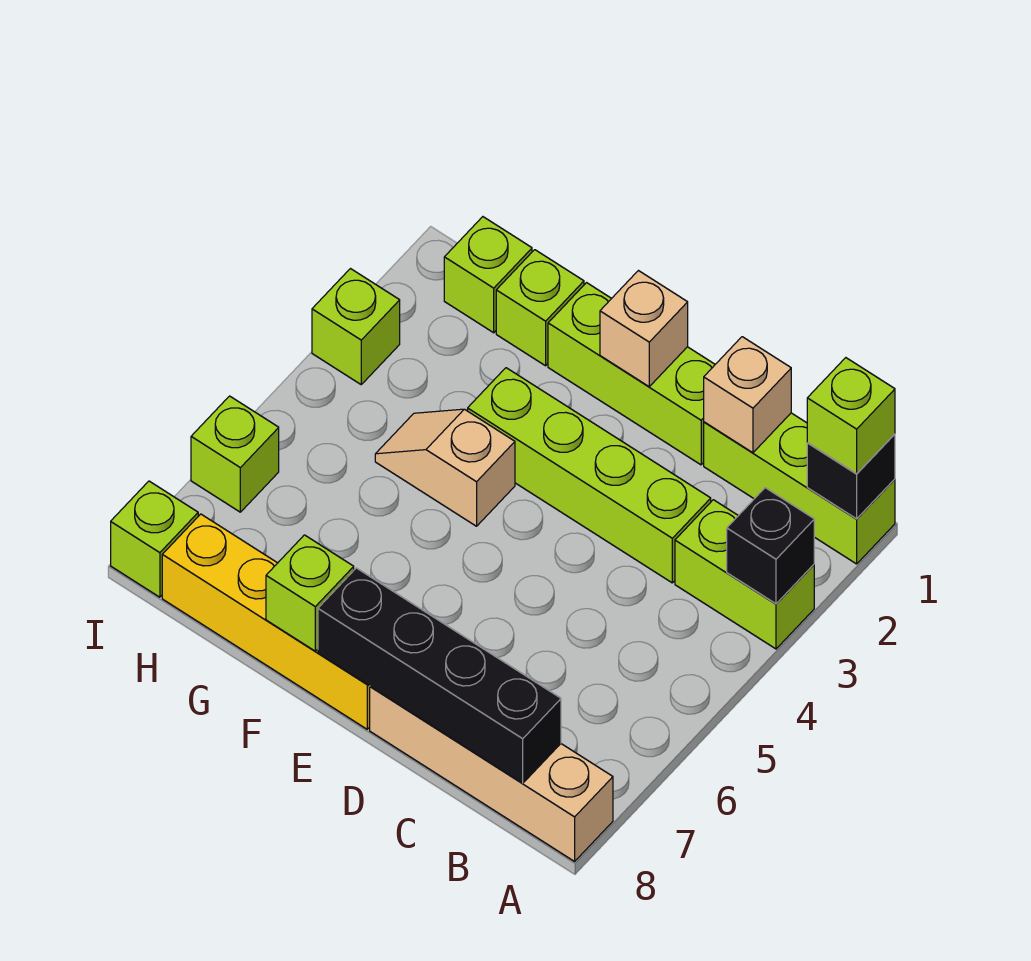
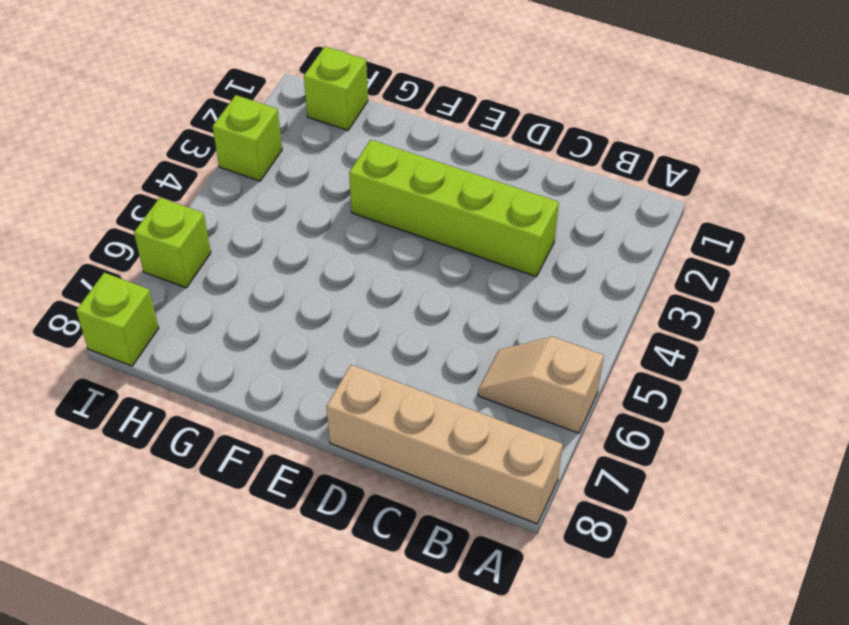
tan 1x2 slope [478,337,604,433] -> tan 1x2 slope moved to [375,409,515,526]
none -> lime 1x3 brick [704,413,895,564]
none -> lime 1x2 brick [675,500,814,649]
none -> lime 1x3 brick [548,283,715,465]

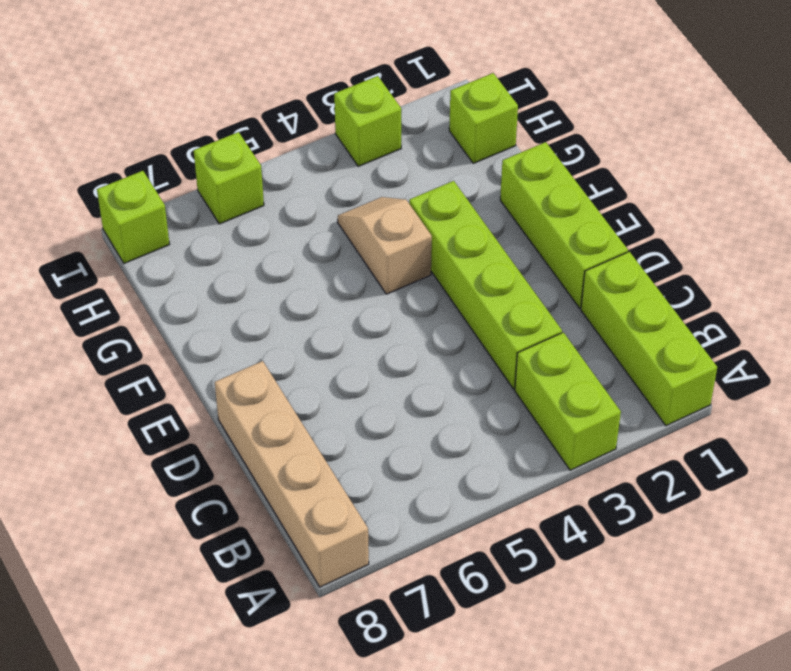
none -> yellow 1x4 brick [162,514,370,729]
none -> lime 1x1 brick [496,250,584,366]
none -> black 1x1 brick [807,434,895,519]

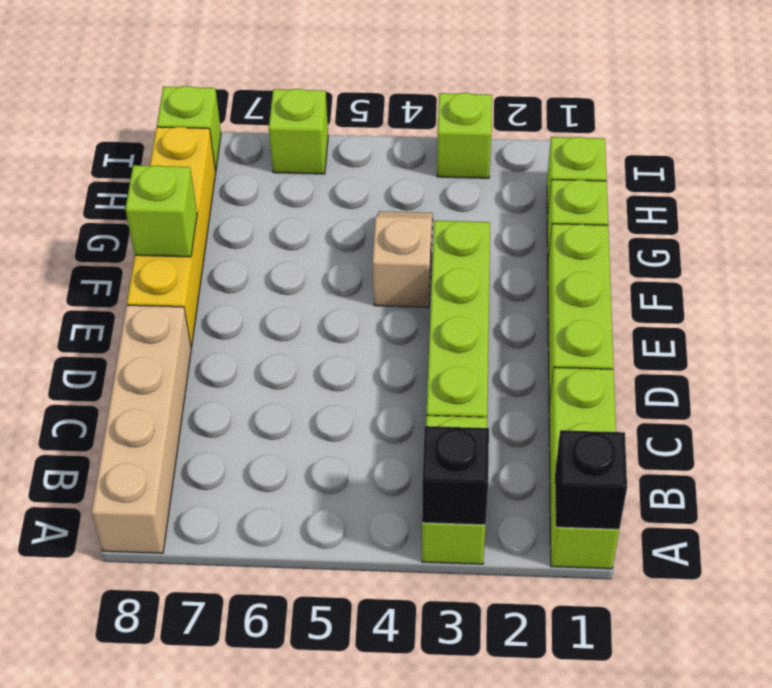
none -> black 1x4 brick [318,568,561,783]
none -> tan 1x1 brick [704,337,791,453]
none -> tan 1x1 brick [600,271,688,387]

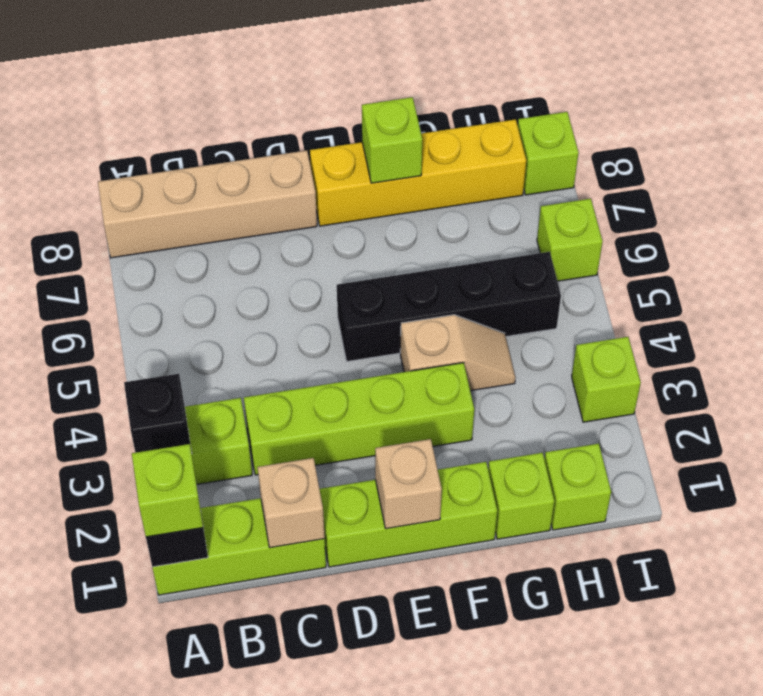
black 1x4 brick [337,252,561,361] -> black 1x4 brick moved to [318,568,561,783]

